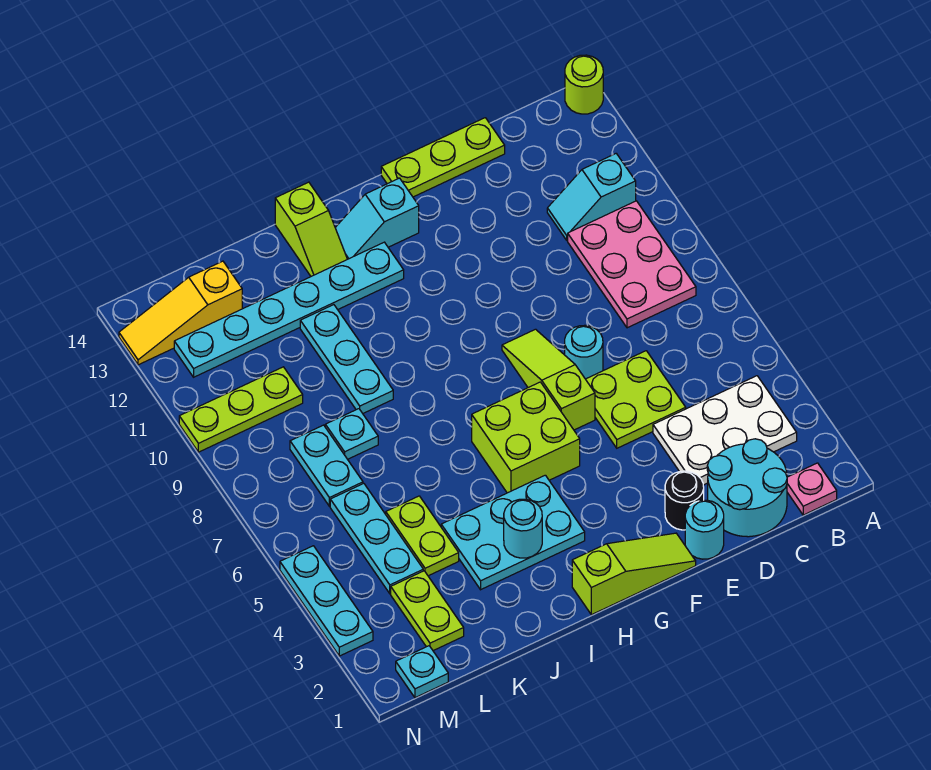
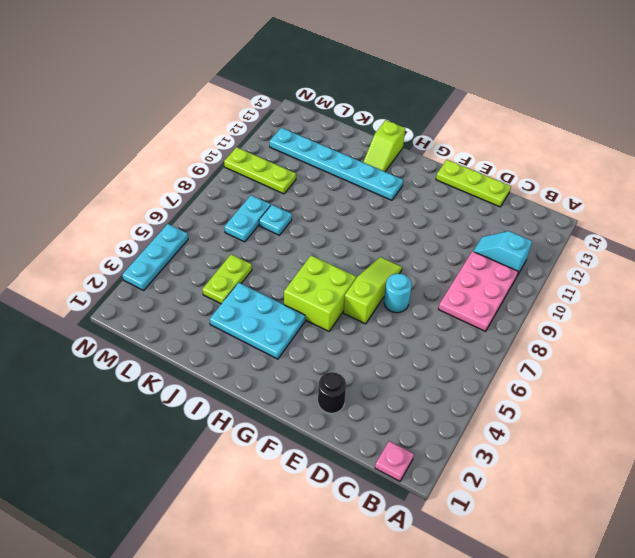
none -> lime 1x1 round brick [565,55,603,114]
none -> white 2x3 plate [653,376,797,485]
none -> cyan 2x2 round brick [707,439,787,537]

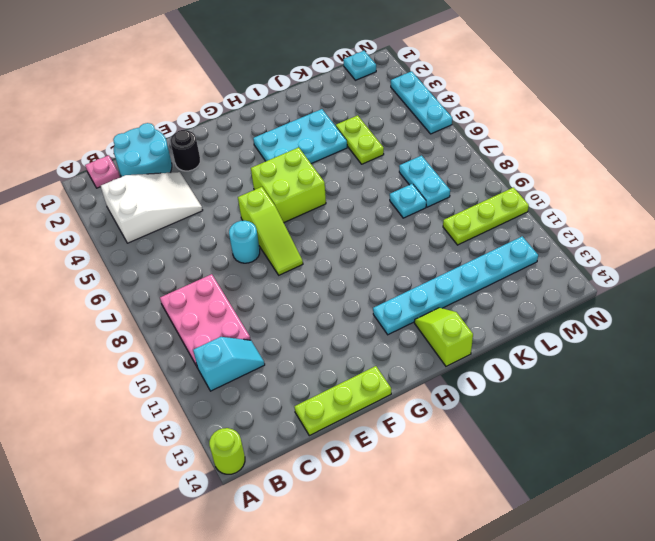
white 2x3 slope [101,172,203,243] -> white 2x3 plate [653,376,797,485]
none -> lime 2x2 plate [586,351,686,448]
none -> cyan 1x1 round brick [685,500,724,559]
none -> lime 1x3 slope [572,533,696,615]

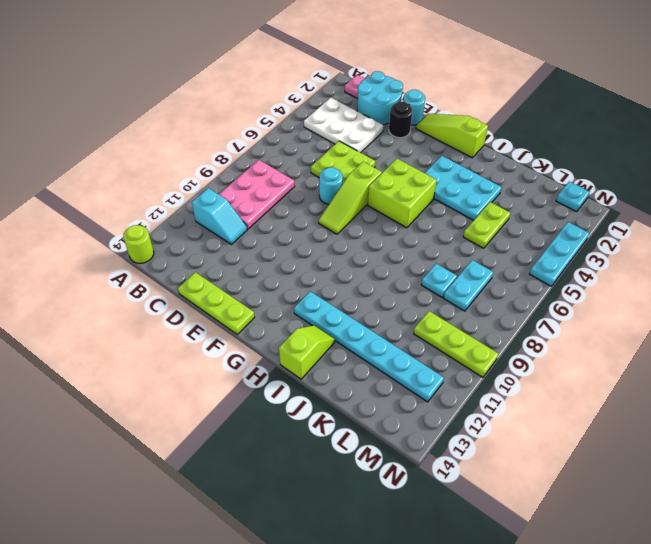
none -> cyan 1x2 slope [335,178,419,259]
none -> cyan 1x3 plate [300,305,393,413]
none -> lime 1x2 plate [391,571,464,651]

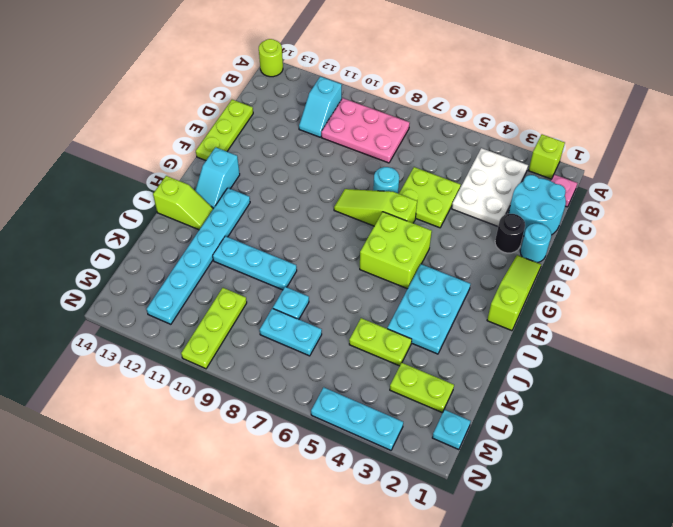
lime 1x1 brick [528,134,565,179] -> none
none -> cyan 1x3 plate [330,483,423,594]
none -> yellow 1x3 slope [119,261,242,365]
none -> cyan 1x1 round brick [504,499,542,558]

